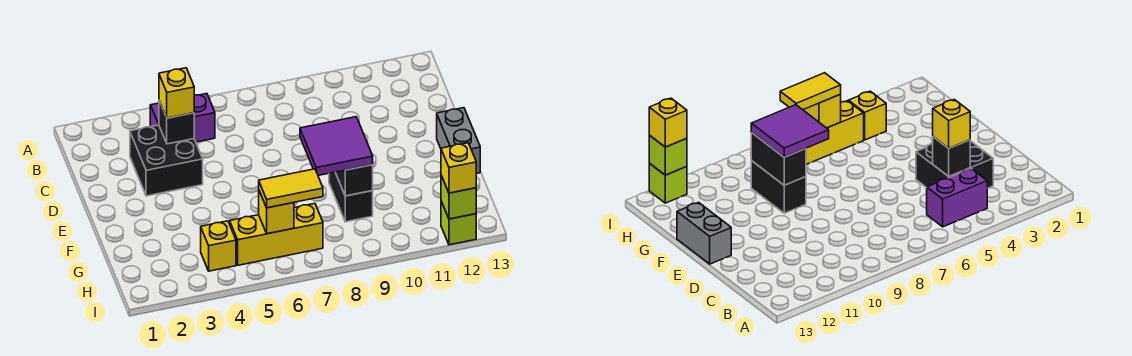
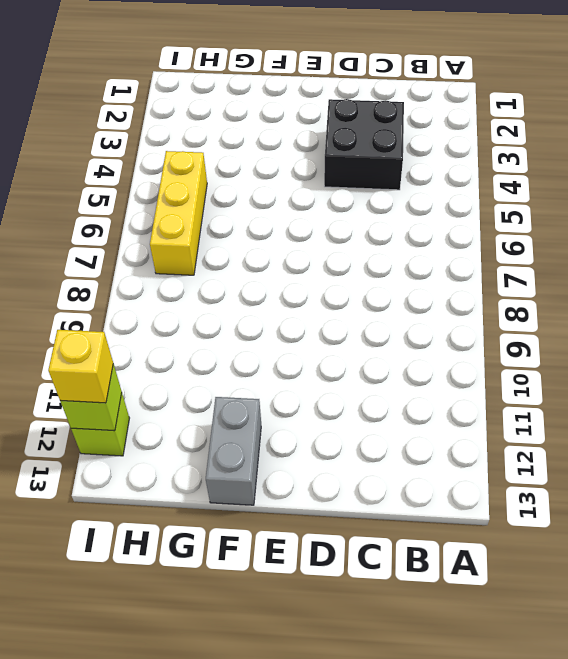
grey 1x2 brick [206,397,261,505] -> grey 1x2 brick turned to [437,108,480,174]
none -> purple 1x2 brick [150,94,215,142]
none -> black 1x2 brick [329,172,373,222]
none -> yellow 1x1 brick [201,221,236,271]

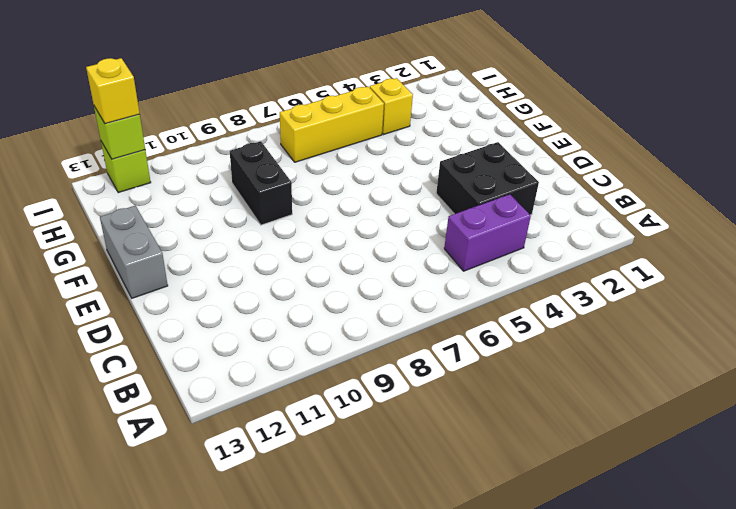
none -> black 1x1 brick [159,101,194,144]
none -> black 1x2 brick [335,165,373,196]
none -> yellow 1x1 brick [259,191,294,234]

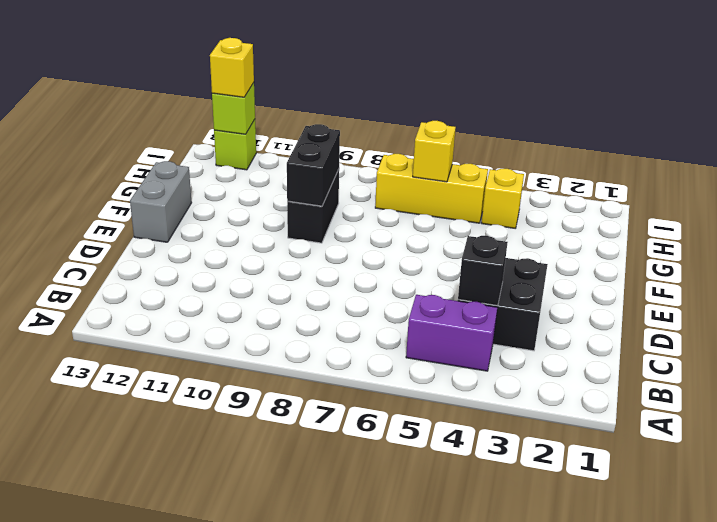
none -> yellow 1x1 brick [159,68,194,118]
none -> purple 2x2 tile [300,117,373,175]
none -> yellow 1x2 tile [259,169,323,208]

